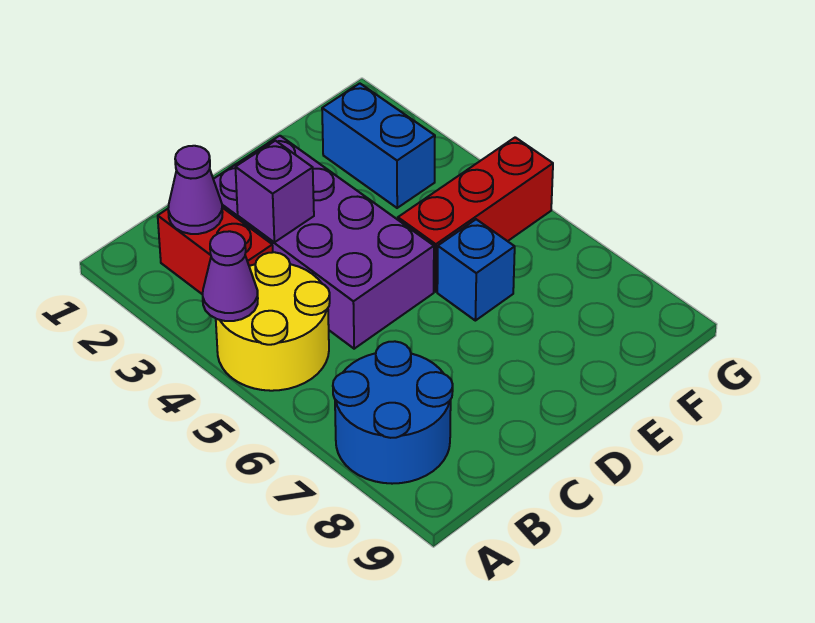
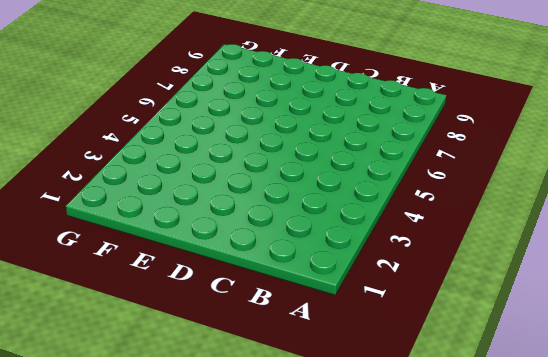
none -> yellow 2x2 round brick [216,252,330,391]
none -> blue 2x2 round brick [333,341,453,484]

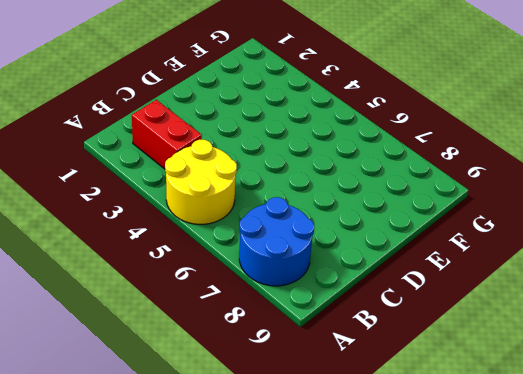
none -> purple 2x4 brick [213,136,434,349]
none -> red 1x3 brick [398,137,553,292]

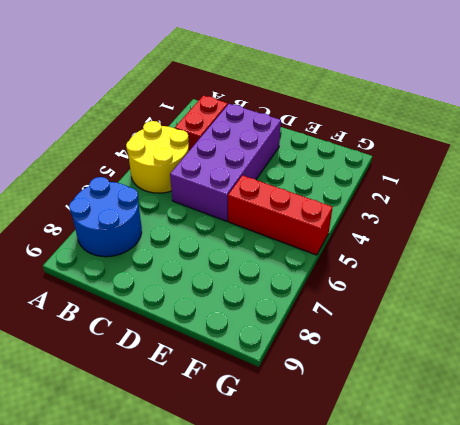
none -> blue 1x1 brick [437,219,515,321]
none -> blue 1x2 brick [322,83,435,208]

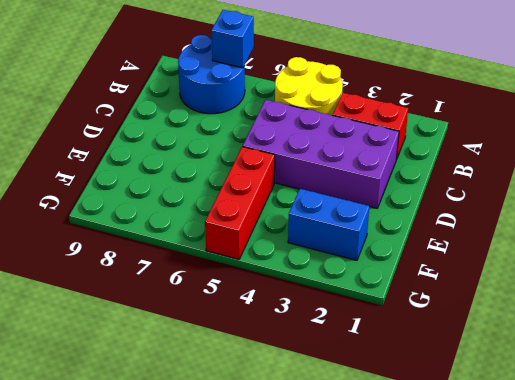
blue 1x1 brick [211,10,254,68] -> blue 1x1 brick moved to [437,219,515,321]
none -> purple 1x1 cone [203,231,258,321]
none -> purple 1x1 cone [168,146,223,234]

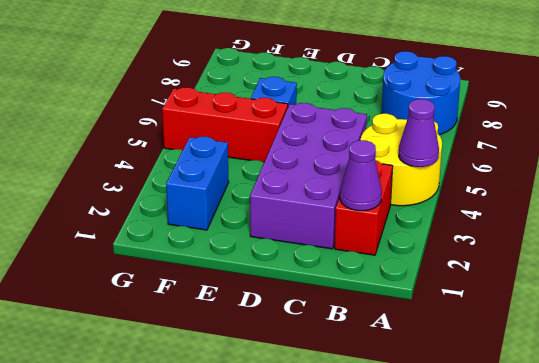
none -> purple 1x1 brick [235,141,314,242]

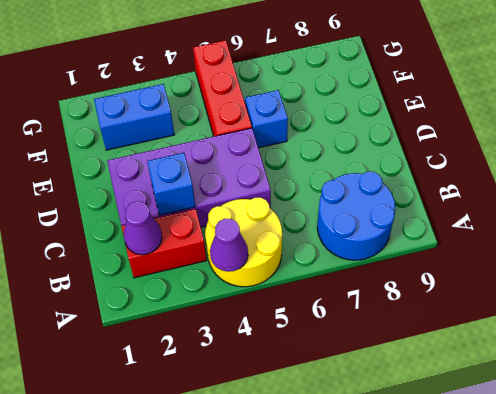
blue 1x1 brick [147,153,195,215] -> purple 1x1 brick [235,141,314,242]

